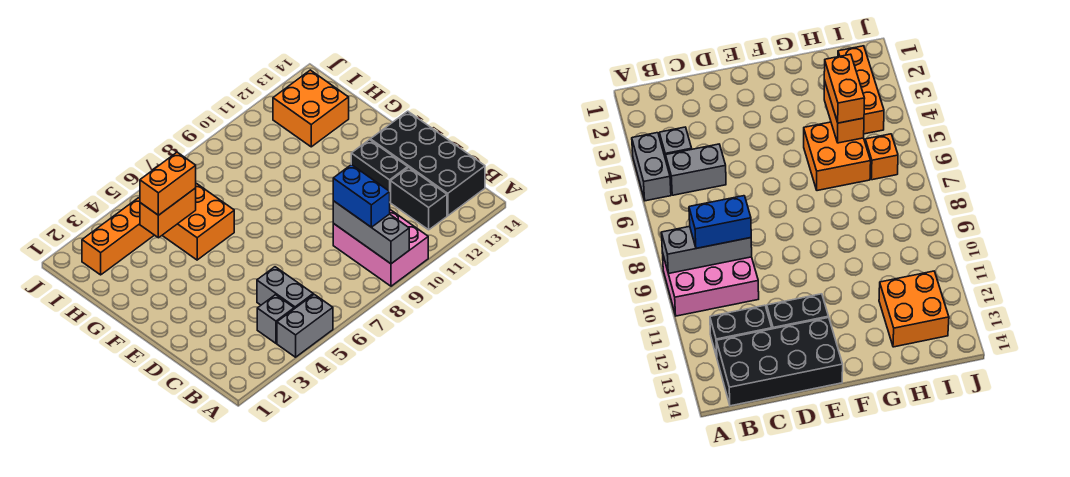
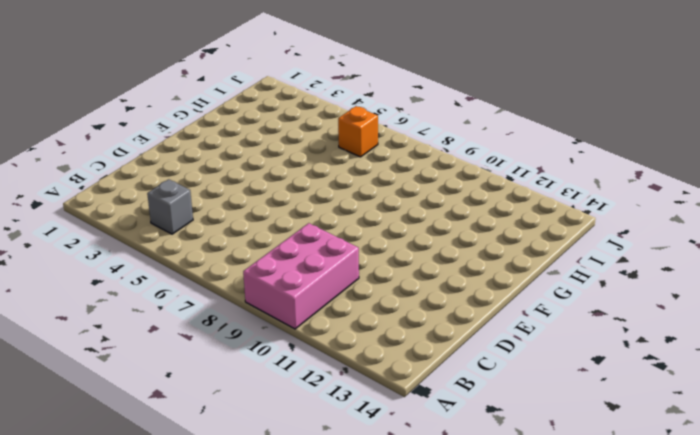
none -> grey 1x2 brick [277,294,333,357]
none -> grey 1x2 brick [257,267,313,309]
none -> black 1x2 brick [391,167,447,230]

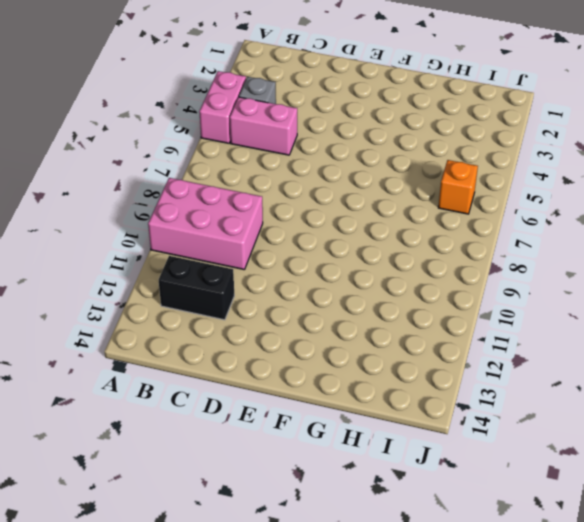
pink 1x2 brick [199,71,246,143] -> grey 1x2 brick [277,294,333,357]
pink 1x2 brick [230,97,297,155] -> grey 1x2 brick [257,267,313,309]
none -> black 2x4 brick [370,111,485,216]
none -> black 1x2 brick [351,140,408,202]
none -> orange 2x2 brick [162,183,234,260]

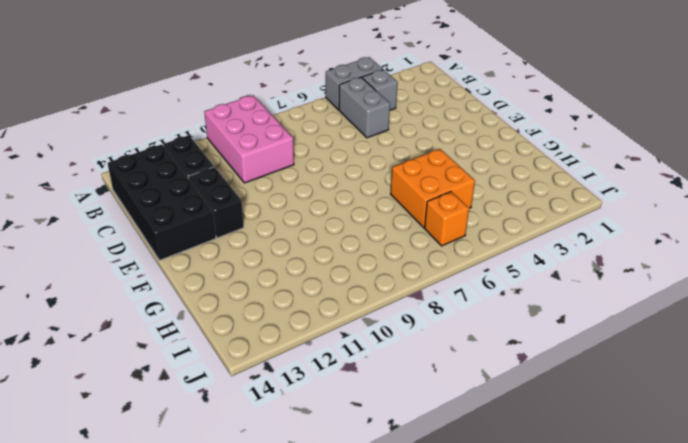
none -> orange 2x2 brick [273,70,349,147]
none -> orange 1x3 brick [82,198,154,275]
none -> grey 1x3 brick [333,201,409,264]

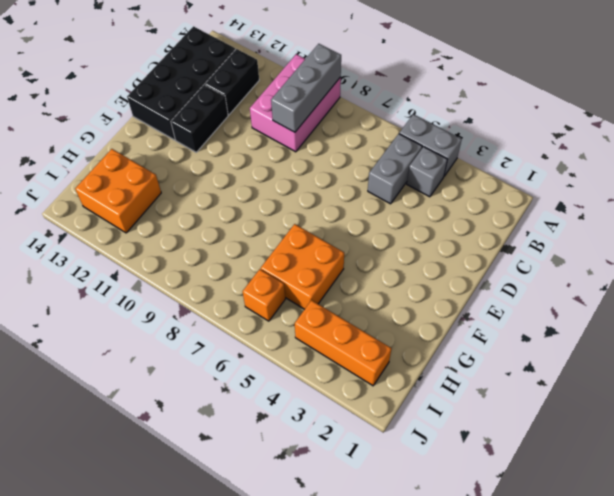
none -> orange 1x2 brick [140,188,196,238]
none -> blue 1x2 brick [333,165,390,227]
none -> orange 1x2 brick [140,152,196,215]

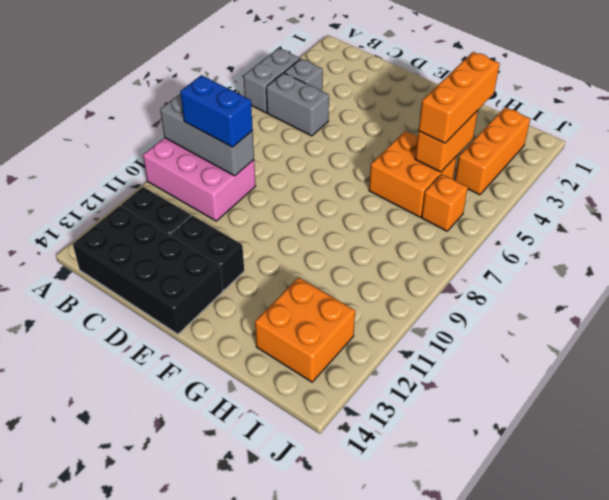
orange 1x3 brick [419,52,500,143] -> orange 1x2 brick [140,152,196,215]

